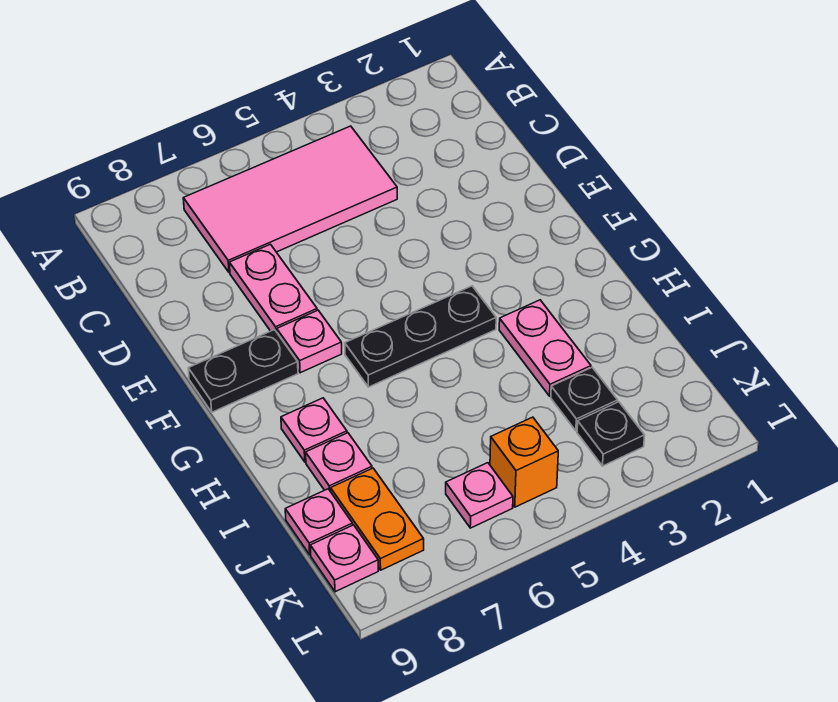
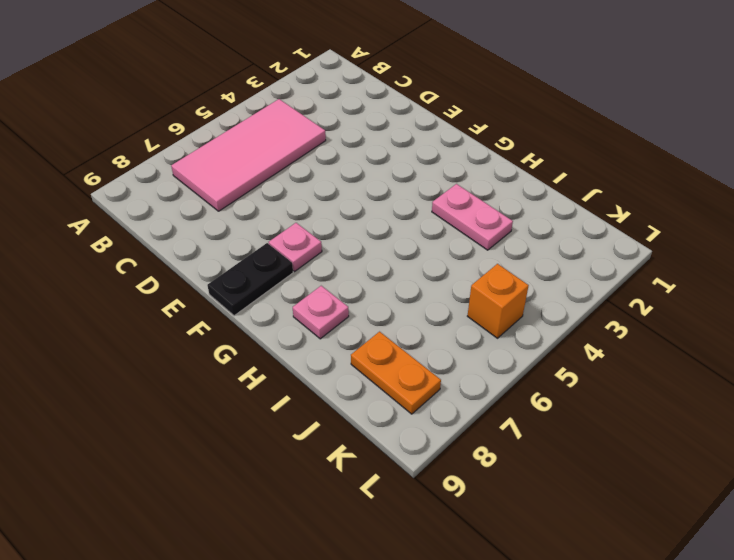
none -> pink 1x2 plate [229,244,317,332]
none -> black 1x3 plate [345,286,496,387]
none -> pink 1x1 plate [306,433,372,492]

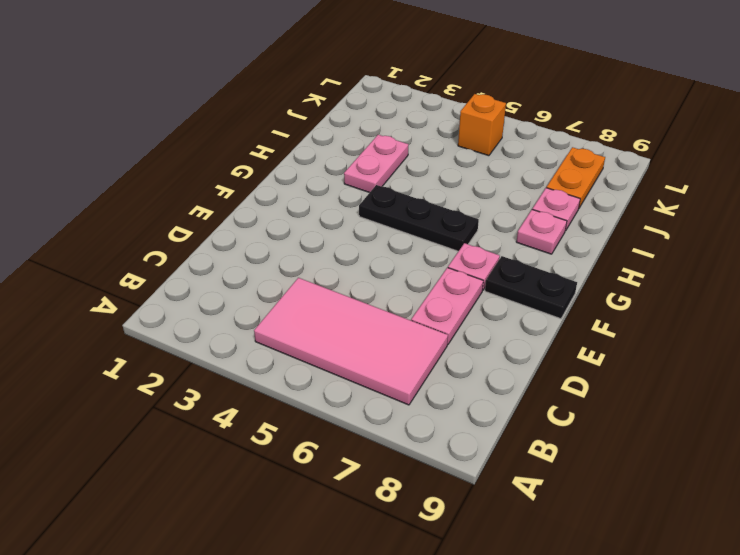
none -> black 1x1 plate [551,367,618,431]
none -> pink 1x1 plate [285,489,353,555]
none -> black 1x1 plate [577,402,645,466]

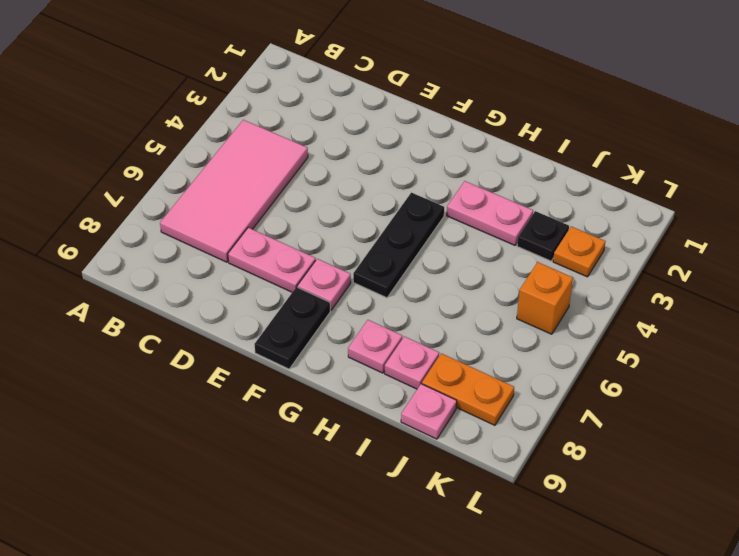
orange 1x1 plate [553,226,605,277] -> black 1x1 plate [577,402,645,466]
none -> pink 1x1 plate [446,463,513,528]
none -> pink 1x1 plate [310,525,378,592]

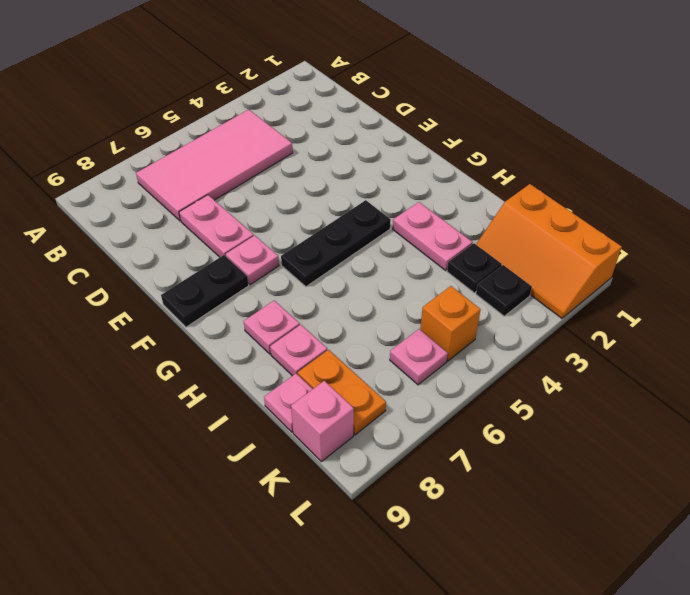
orange 2x3 slope [476,184,622,318] -> none
pink 1x1 brick [291,381,354,462] -> pink 1x1 plate [310,525,378,592]

